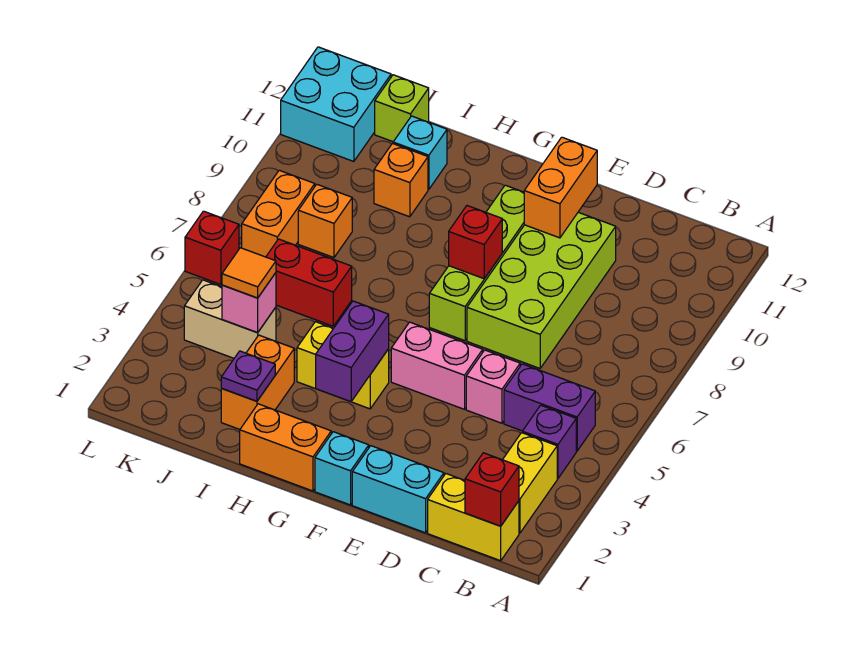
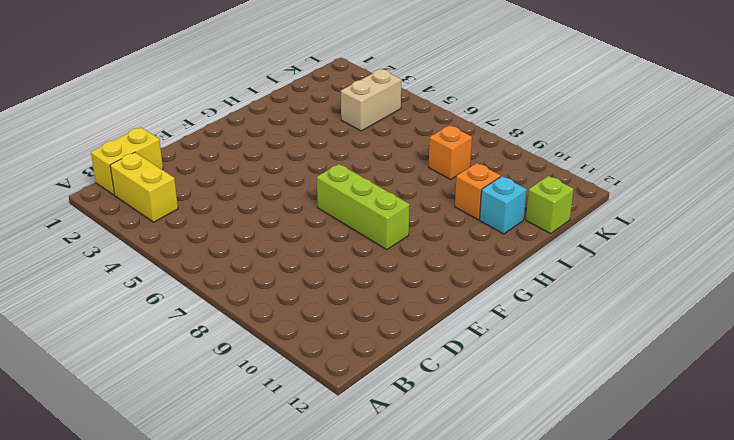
lime 1x3 brick [317,164,410,250] -> lime 1x4 brick [429,185,524,341]
none -> purple 1x1 brick [522,405,576,478]
none -> purple 1x2 brick [504,364,595,451]
none -> cyan 1x2 brick [352,446,444,533]

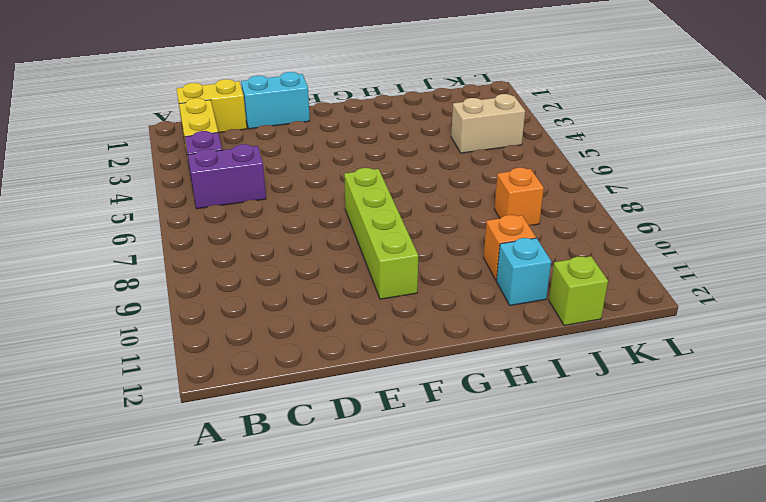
none -> pink 1x1 brick [466,350,520,423]
none -> lime 2x4 brick [467,212,616,368]
none -> pink 1x2 brick [391,322,483,409]

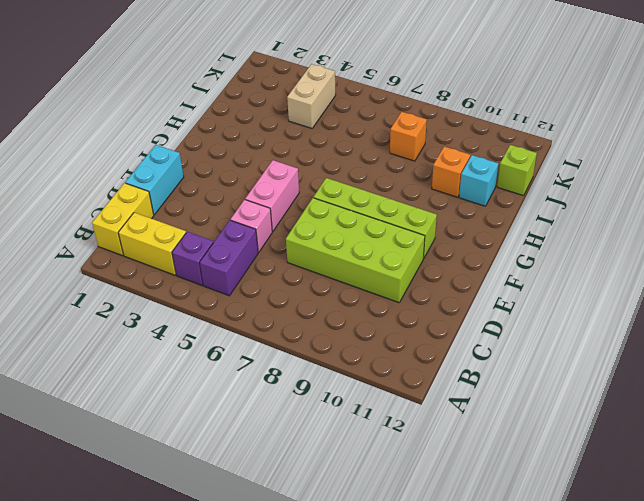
none -> cyan 1x1 brick [315,432,369,505]
none -> orange 1x2 brick [240,404,331,491]
none -> yellow 1x2 brick [297,322,389,409]

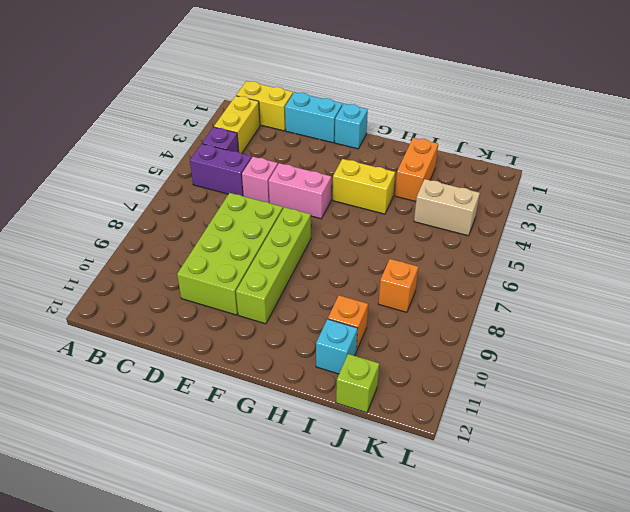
none -> orange 1x2 brick [240,404,331,491]
none -> red 1x2 brick [266,239,352,326]
none -> orange 1x2 brick [242,170,315,257]

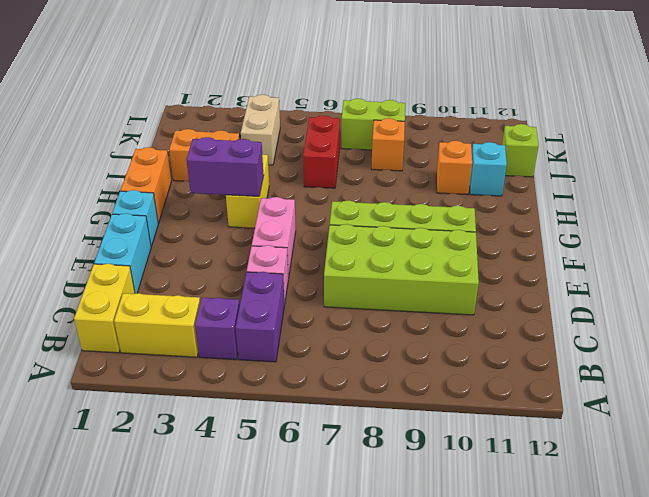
lime 1x2 brick [341,99,405,150] -> orange 1x2 brick [242,170,315,257]
none -> cyan 2x2 brick [281,47,391,162]
none -> red 1x1 brick [185,211,239,285]
none -> red 1x1 brick [465,453,519,526]

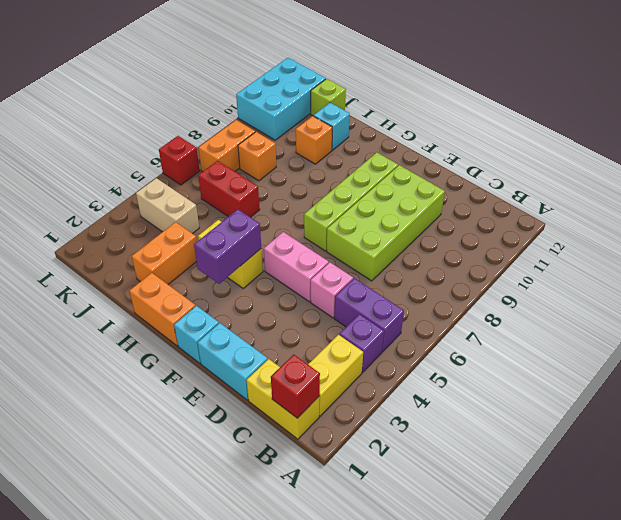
cyan 2x3 brick [236,58,326,140] -> cyan 2x2 brick [281,47,391,162]
none -> orange 1x2 brick [524,137,597,238]
none -> red 1x1 brick [449,206,502,279]
none -> purple 1x1 plate [221,351,275,401]

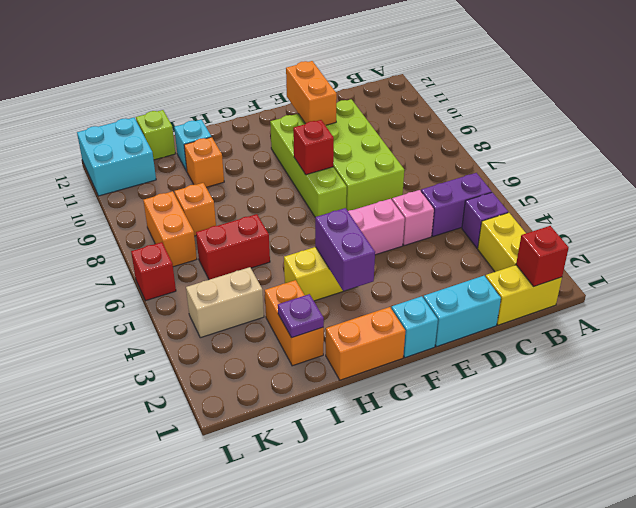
none -> pink 1x1 brick [222,273,276,333]
none -> orange 1x1 tile [222,248,276,298]

